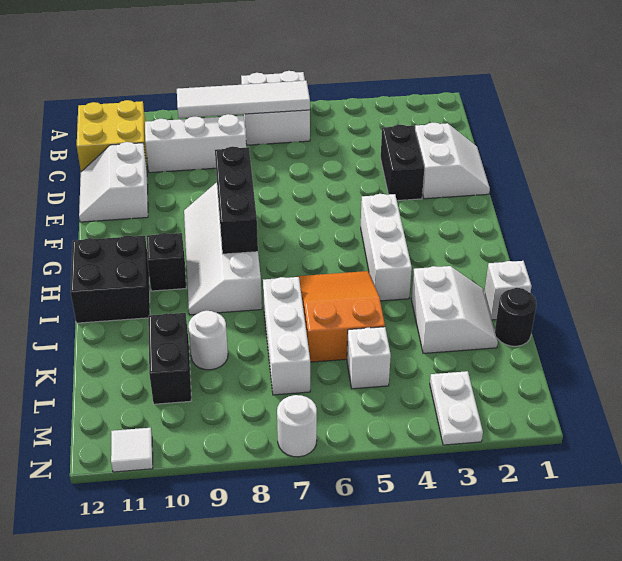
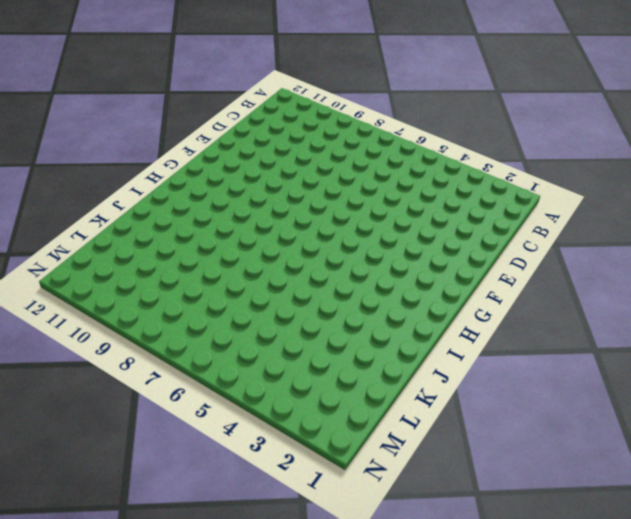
none -> white 2x2 brick [241,71,310,145]
none -> yellow 2x2 brick [77,100,147,172]
none -> white 1x3 brick [145,114,246,173]

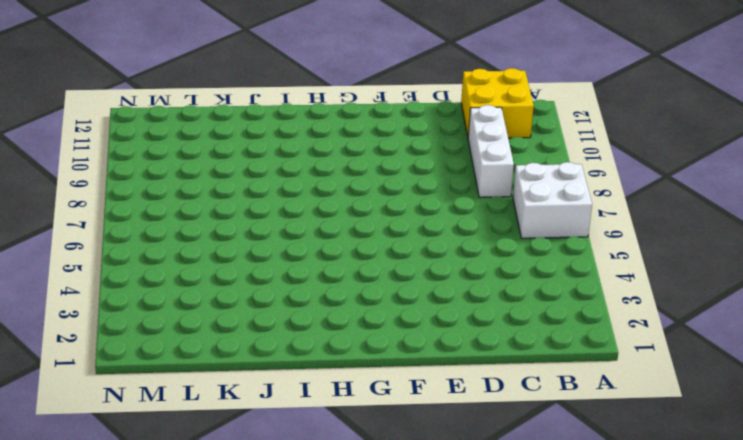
none -> white 2x2 slope [415,123,490,199]
none -> black 1x2 brick [381,125,424,201]
none -> white 2x2 slope [79,142,148,222]

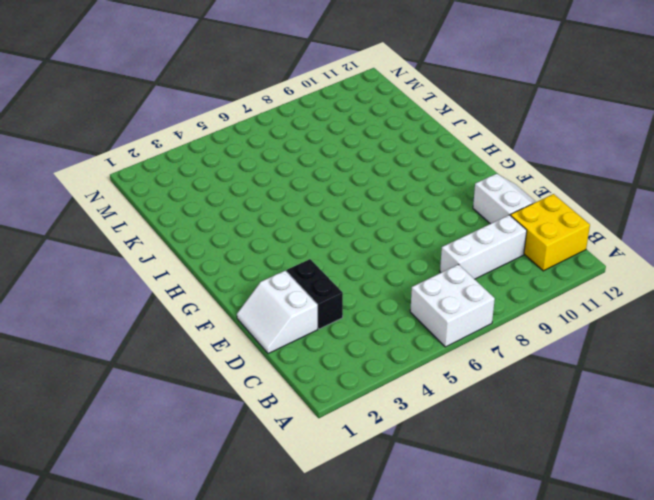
none -> white 2x4 slope [184,183,262,315]
none -> white 1x3 brick [361,194,412,301]
none -> black 1x1 brick [147,233,186,291]

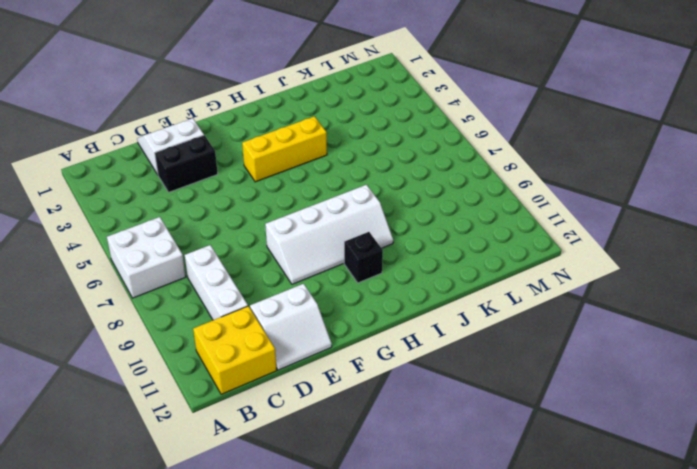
yellow 1x3 brick [242,116,327,182] -> white 1x3 brick [361,194,412,301]
none -> black 2x2 brick [70,236,150,323]
none -> orange 2x3 slope [298,271,385,362]
none -> white 1x1 brick [484,261,532,320]

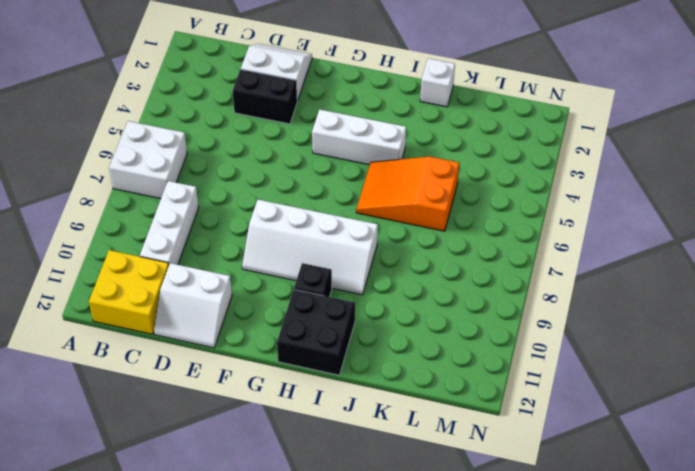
none -> white 2x2 slope [411,266,498,353]
none -> white 1x3 brick [263,277,310,395]
none -> black 1x1 round brick [495,288,536,346]

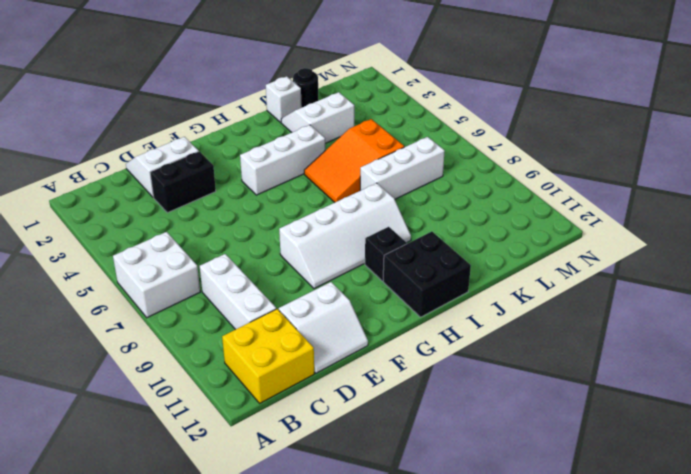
none -> white 1x1 round brick [188,311,228,370]
none -> black 1x2 brick [148,313,191,404]
none -> white 1x1 brick [347,327,391,389]

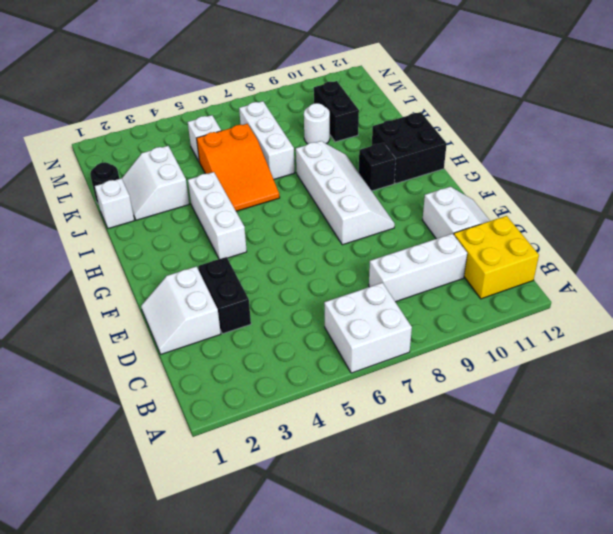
none -> white 1x2 plate [430,371,483,445]
none -> white 1x1 round brick [277,395,317,457]
none -> white 1x1 tile [111,428,153,472]

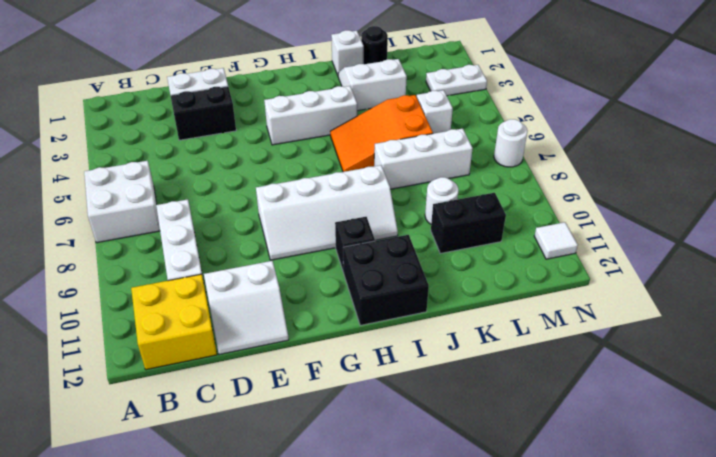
none -> white 1x4 tile [177,81,310,118]
none -> black 1x3 brick [215,147,258,254]

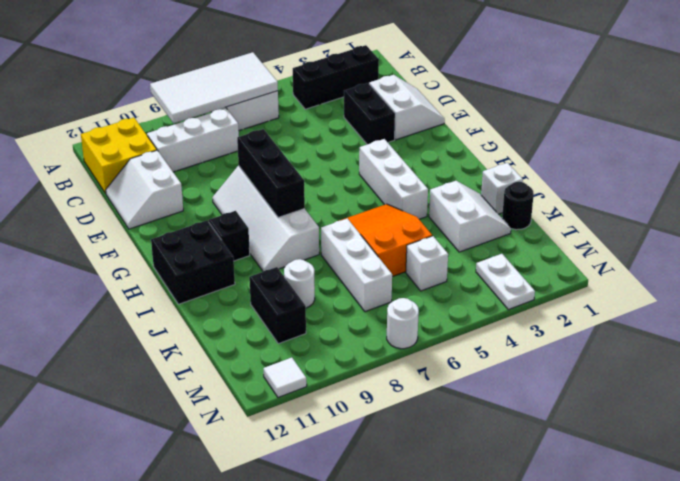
white 2x4 tile [150,52,278,123] -> white 1x4 tile [177,81,310,118]
black 1x3 brick [293,45,379,109] -> none

